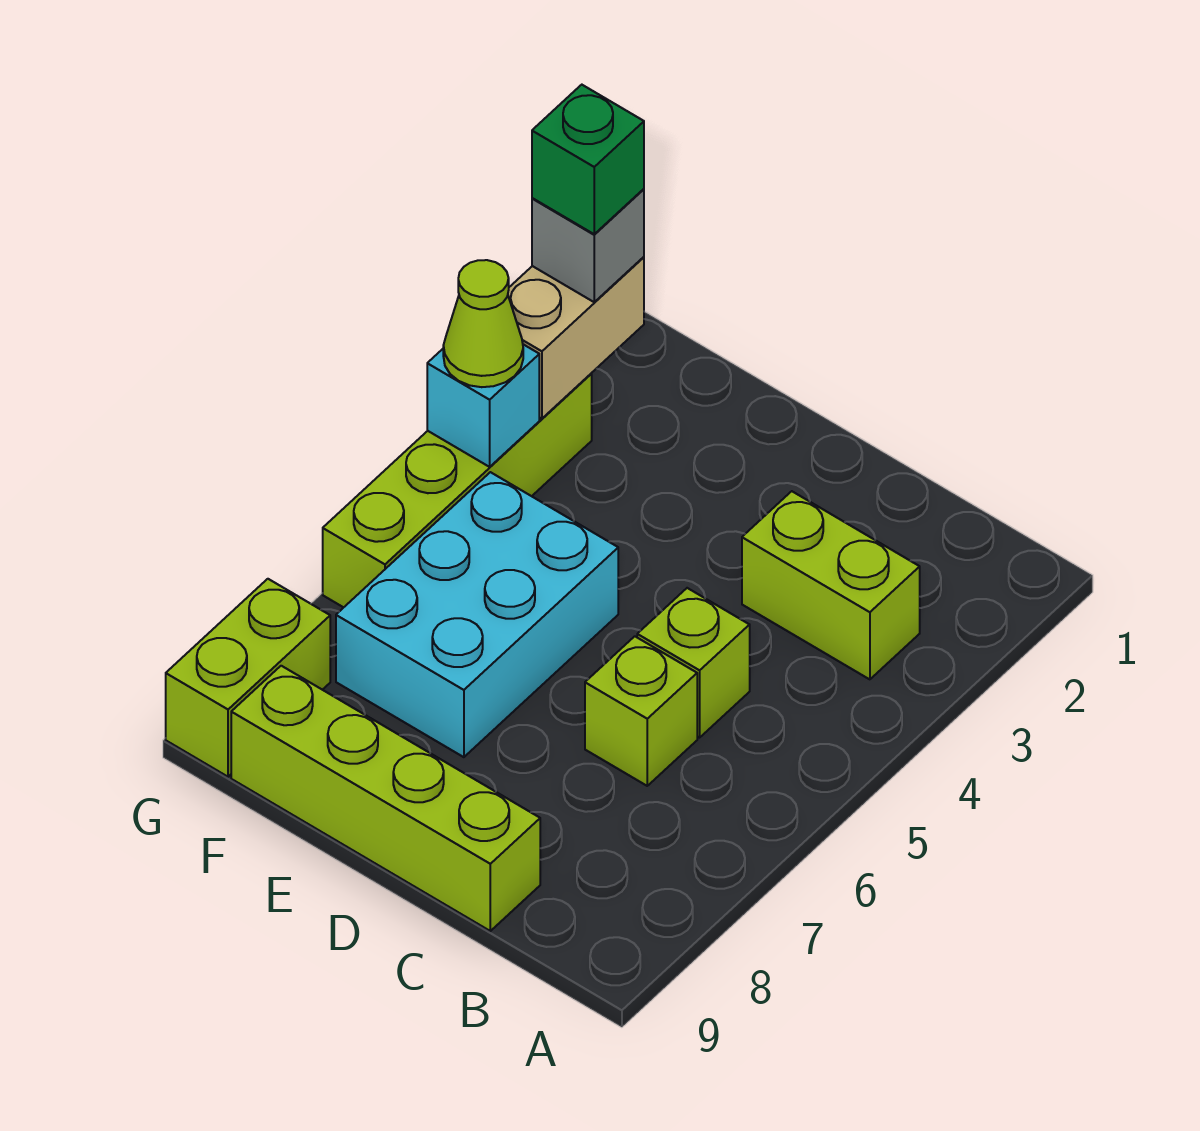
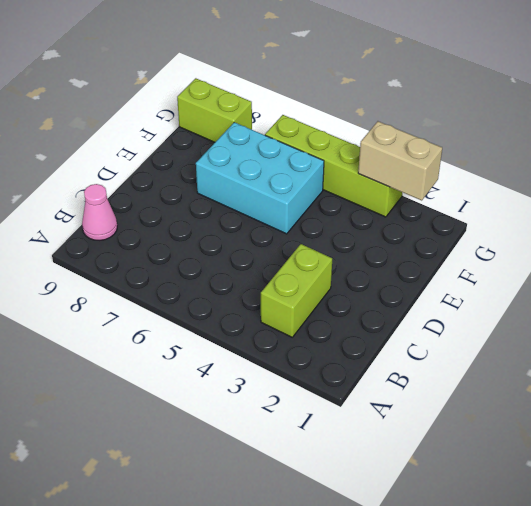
pink 1x1 cone [82,184,117,240] -> none
none -> lime 1x1 brick [637,588,750,738]
none -> lime 1x1 brick [585,636,697,786]
none -> lime 1x4 brick [231,666,540,931]

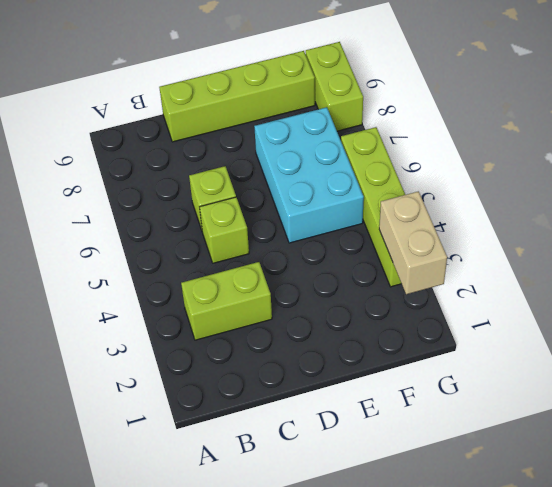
none -> cyan 1x1 brick [427,344,539,467]
none -> grey 1x1 brick [532,189,644,302]
none -> lime 1x1 cone [443,260,523,387]

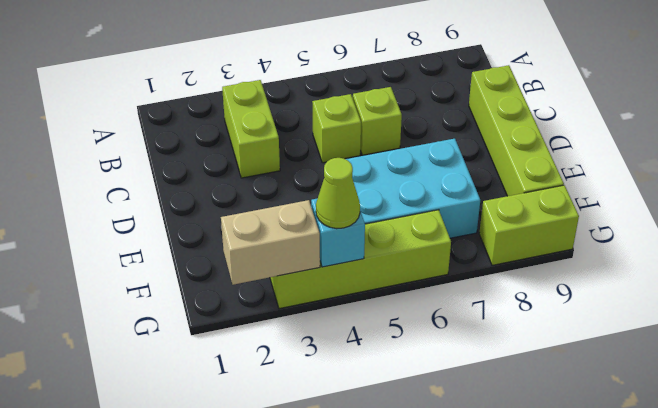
none -> grey 1x1 brick [532,189,644,302]
none -> green 1x1 brick [532,85,644,234]

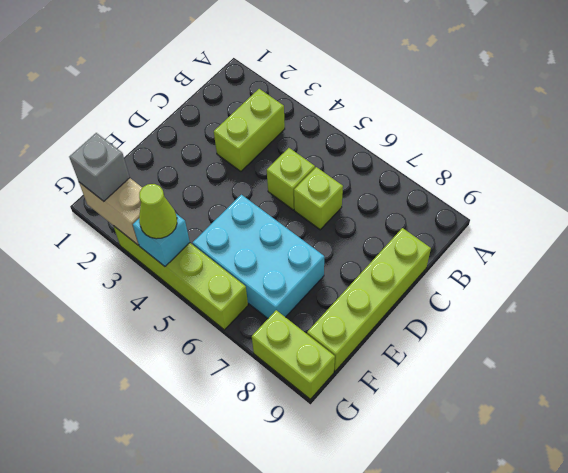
none -> green 1x1 brick [532,85,644,234]

